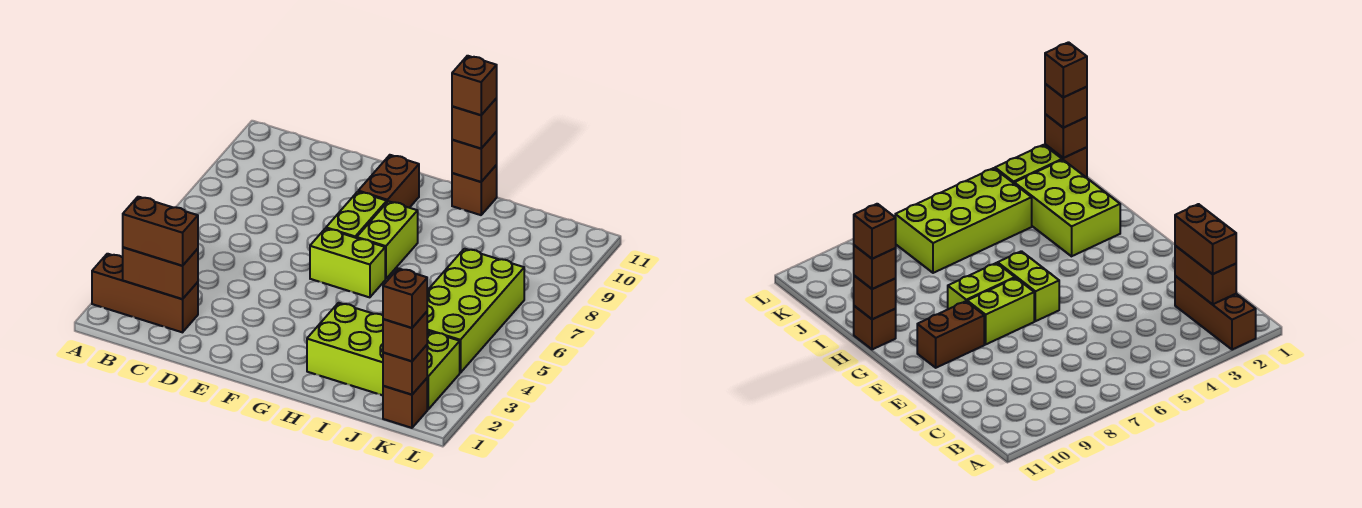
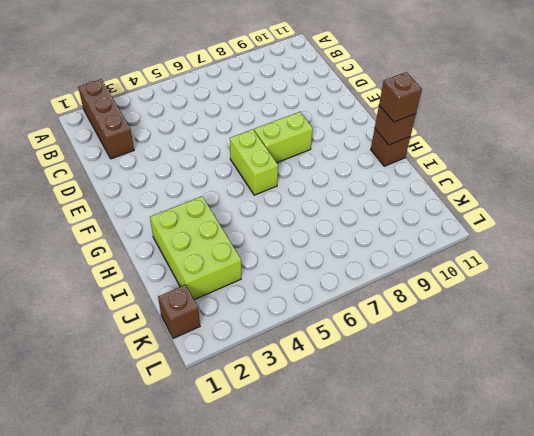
none -> brown 1x2 brick [358,155,419,208]
none -> lime 1x2 brick [357,201,418,279]
none -> lime 2x4 brick [427,249,524,373]

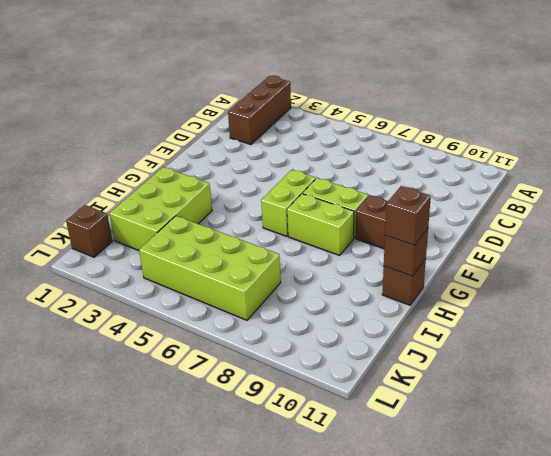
none -> lime 1x2 brick [427,332,460,409]
none -> brown 1x2 brick [123,247,198,299]
none -> brown 1x1 brick [383,345,427,395]

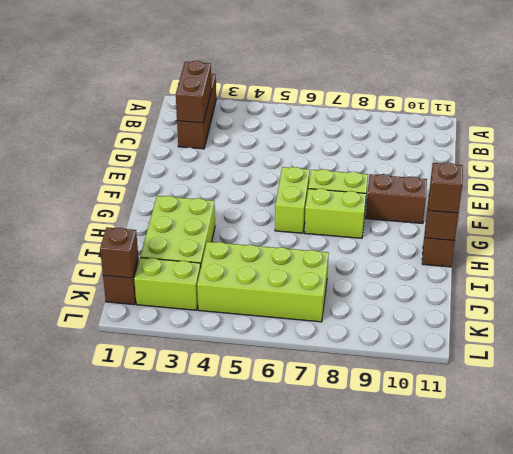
none -> brown 1x2 brick [123,197,198,266]
none -> brown 1x1 brick [383,312,427,361]
none -> brown 1x1 brick [452,56,497,115]

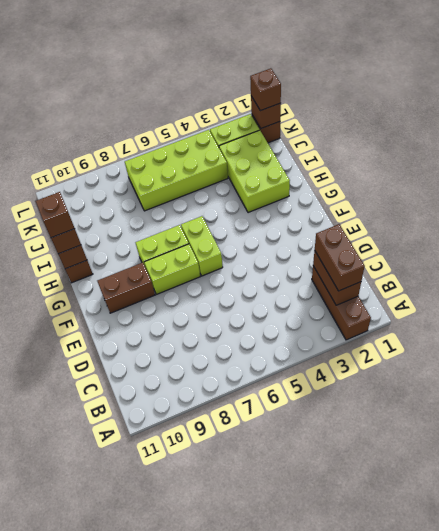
none -> brown 1x1 brick [383,268,427,328]

